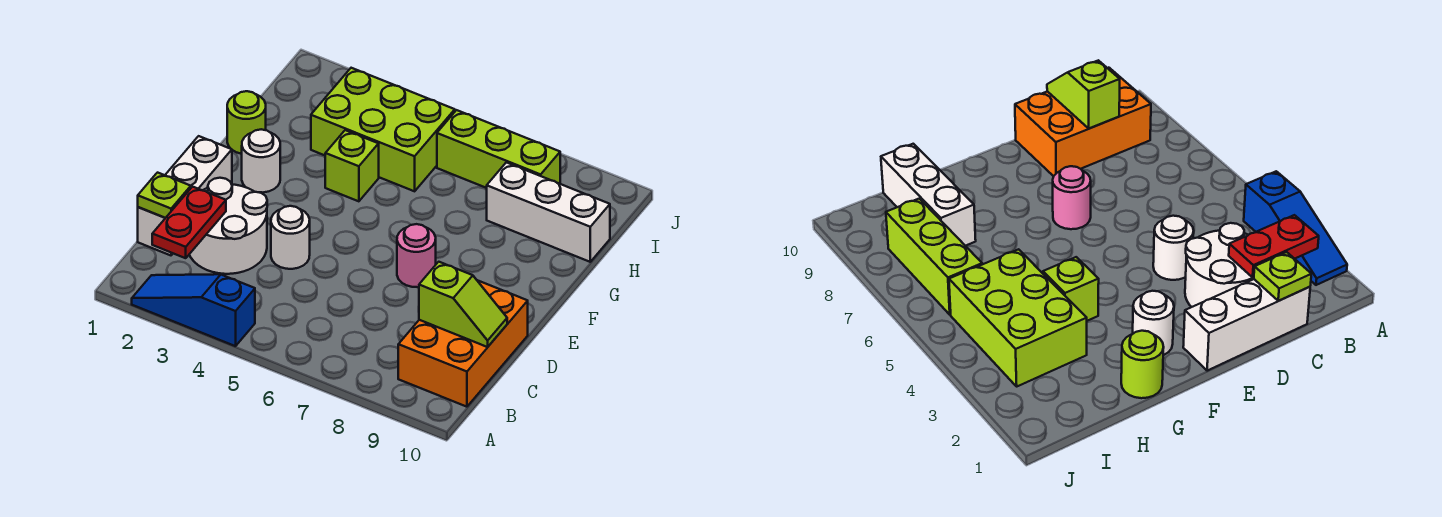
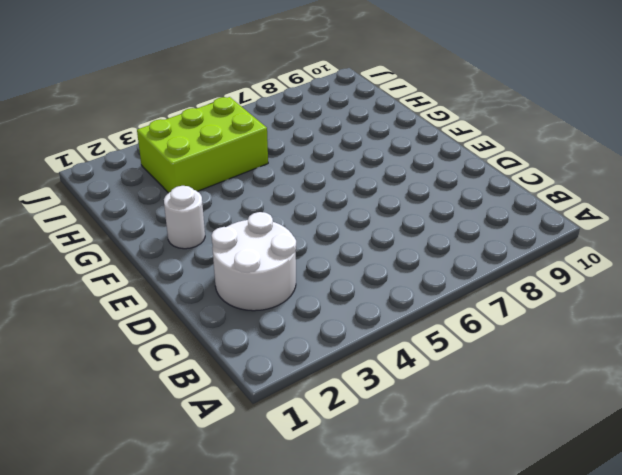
none -> blue 1x3 slope [132,274,255,346]
none -> orange 2x3 brick [398,280,528,407]
none -> white 1x3 brick [138,136,232,255]

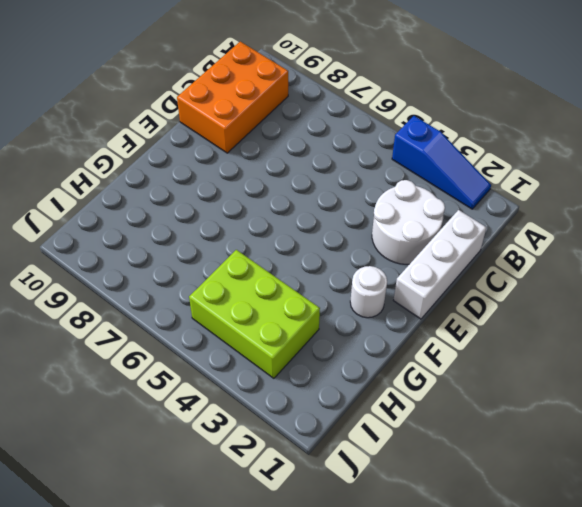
none -> white 1x1 round brick [271,206,310,269]
none -> pink 1x1 round brick [397,224,436,287]
none -> lime 1x1 round brick [227,91,266,154]

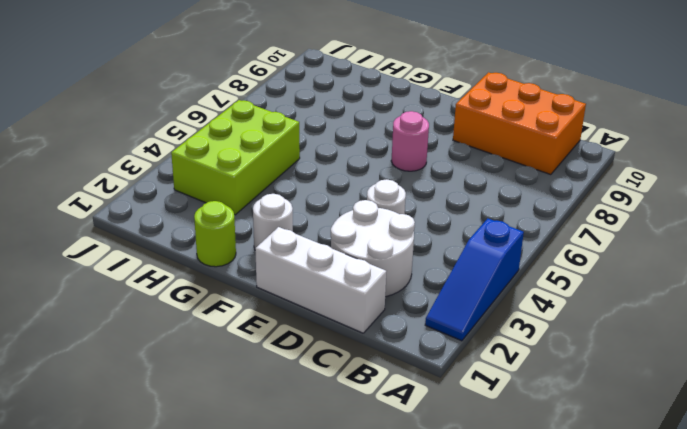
none -> lime 1x1 brick [325,130,379,201]
none -> white 1x3 brick [487,162,610,262]
none -> lime 1x3 brick [437,110,560,188]

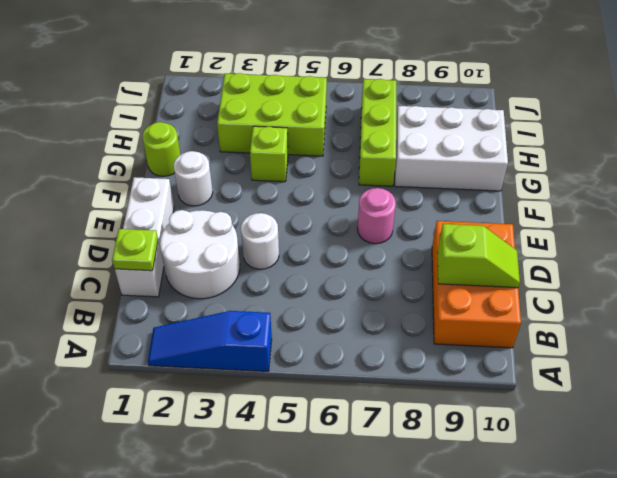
lime 1x3 brick [359,79,396,186] -> lime 1x3 brick turned to [437,110,560,188]
white 2x3 brick [395,106,508,191] -> white 1x3 brick [487,162,610,262]
none -> red 1x2 plate [152,187,226,258]

